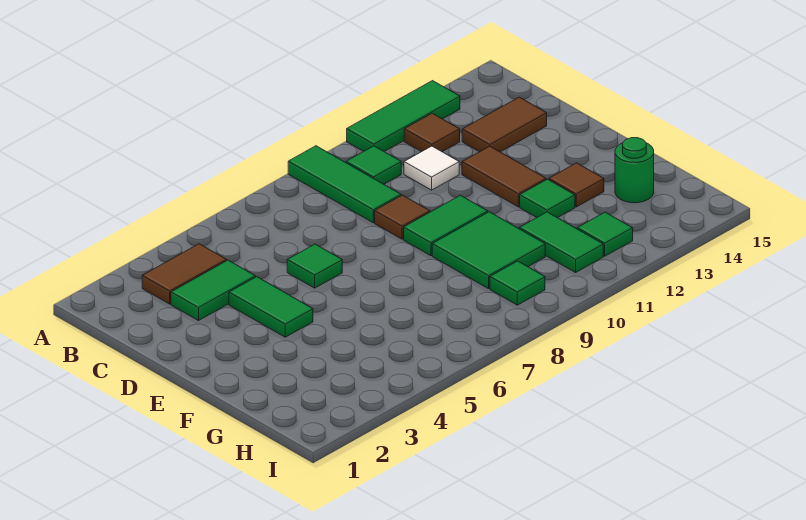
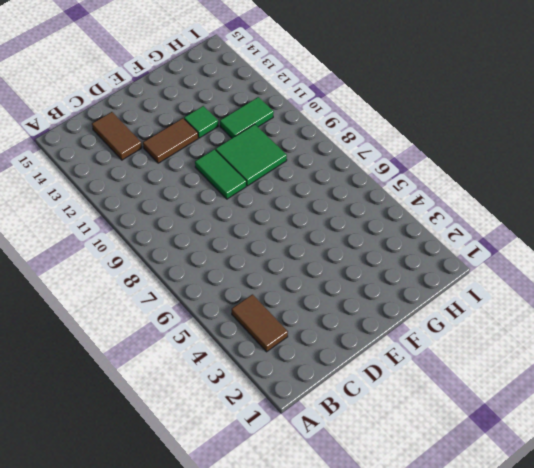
none -> green 1x3 tile [288,146,401,223]
none -> green 1x3 tile [347,81,460,151]
none -> green 1x1 tile [346,146,401,184]

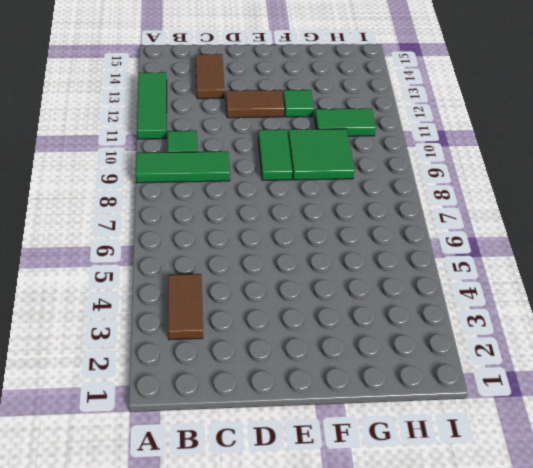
none -> brown 1x1 tile [404,113,460,152]
none -> green 1x2 tile [171,260,255,321]
none -> white 1x1 tile [404,146,459,190]

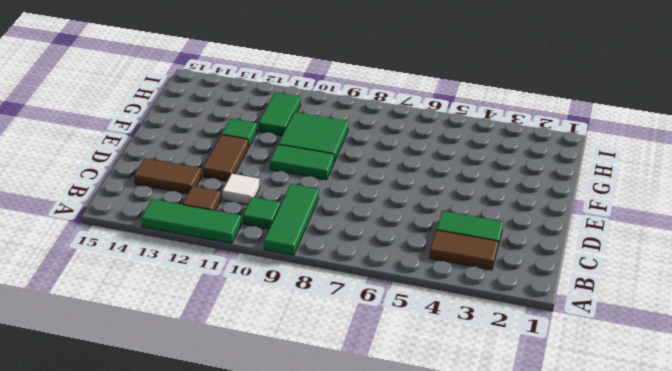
none -> green 1x2 tile [229,277,313,337]
none -> green 1x1 tile [287,244,342,288]
none -> brown 1x1 tile [375,195,430,239]

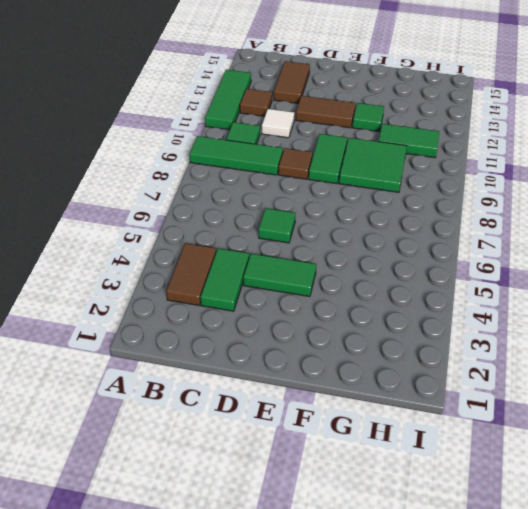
none -> brown 1x1 tile [549,163,604,207]
none -> green 1x1 round brick [615,138,654,203]
none -> green 1x1 tile [490,261,545,305]

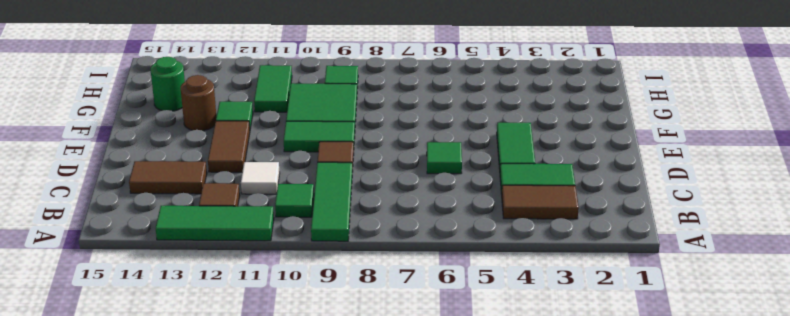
brown 1x1 round brick [181,75,216,131] -> brown 1x1 tile [549,163,604,207]
none -> green 1x1 tile [577,212,633,256]

